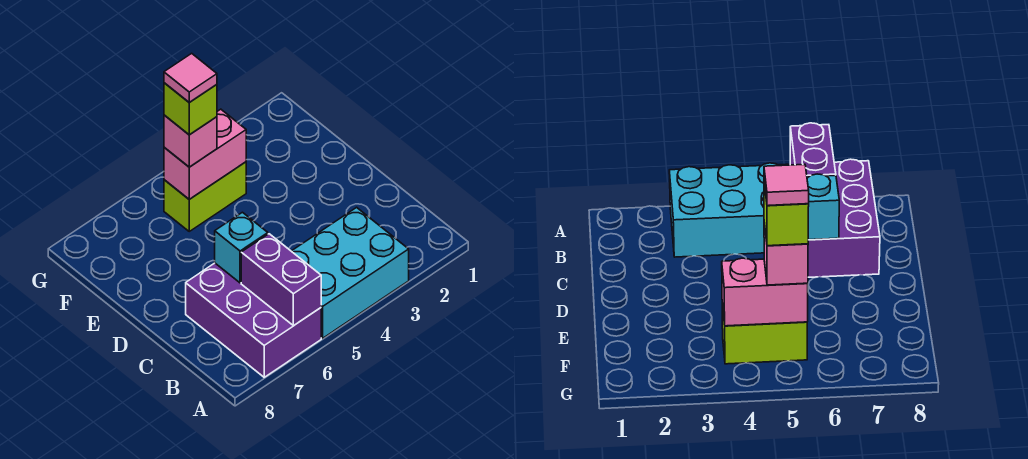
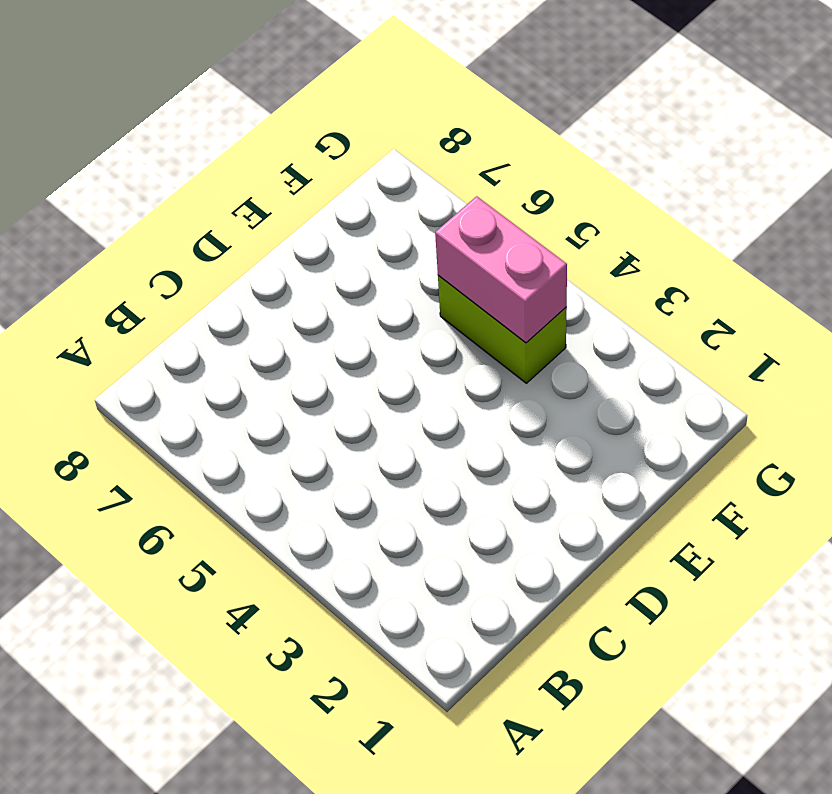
none -> cyan 2x3 brick [292,207,409,338]
none -> purple 2x3 brick [186,263,321,377]

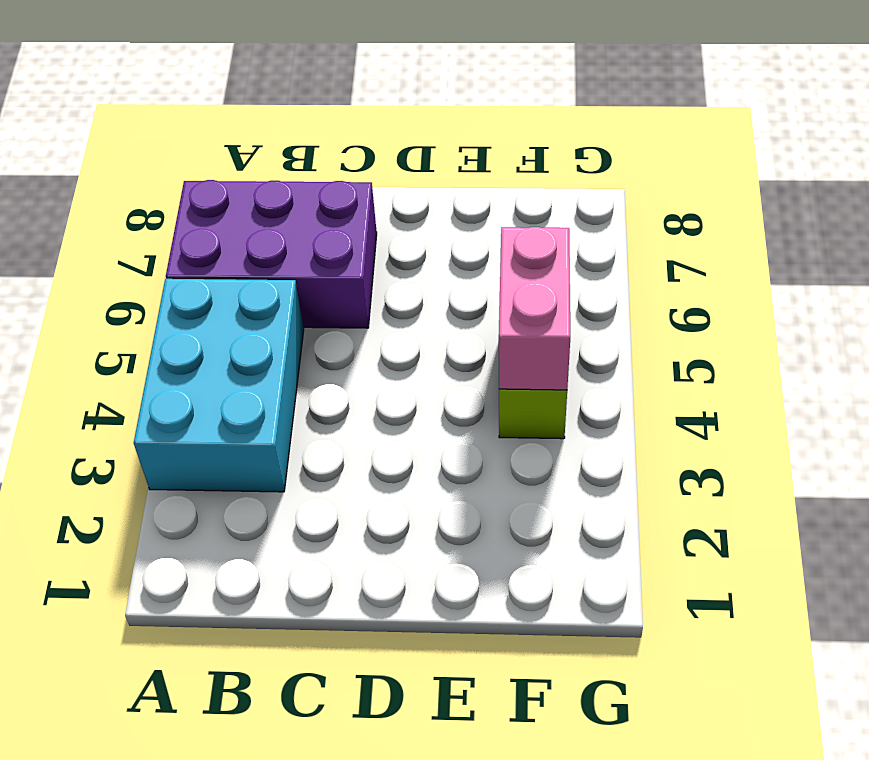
none -> purple 1x2 brick [241,234,321,326]
none -> cyan 1x1 brick [215,212,268,283]

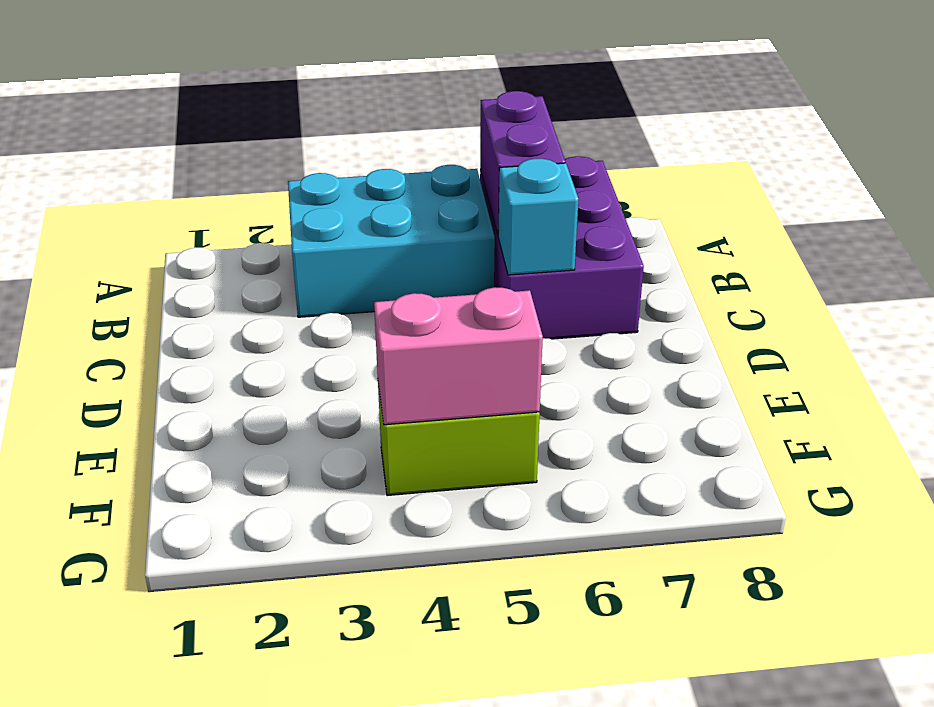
none -> pink 1x1 brick [164,115,217,167]
none -> lime 1x1 brick [164,83,217,135]

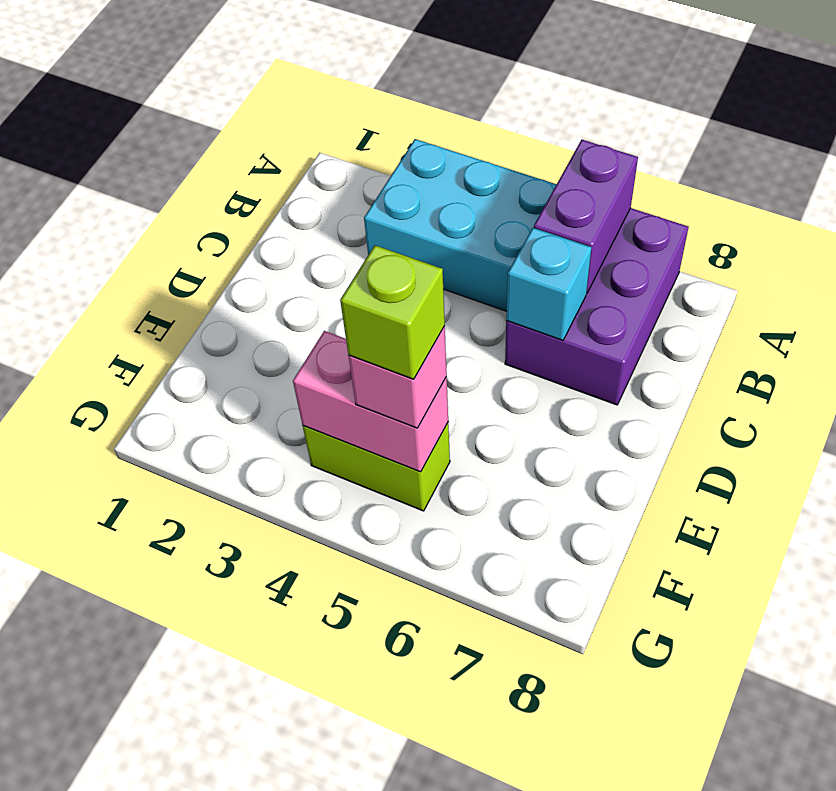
none -> pink 1x1 tile [164,53,217,102]

